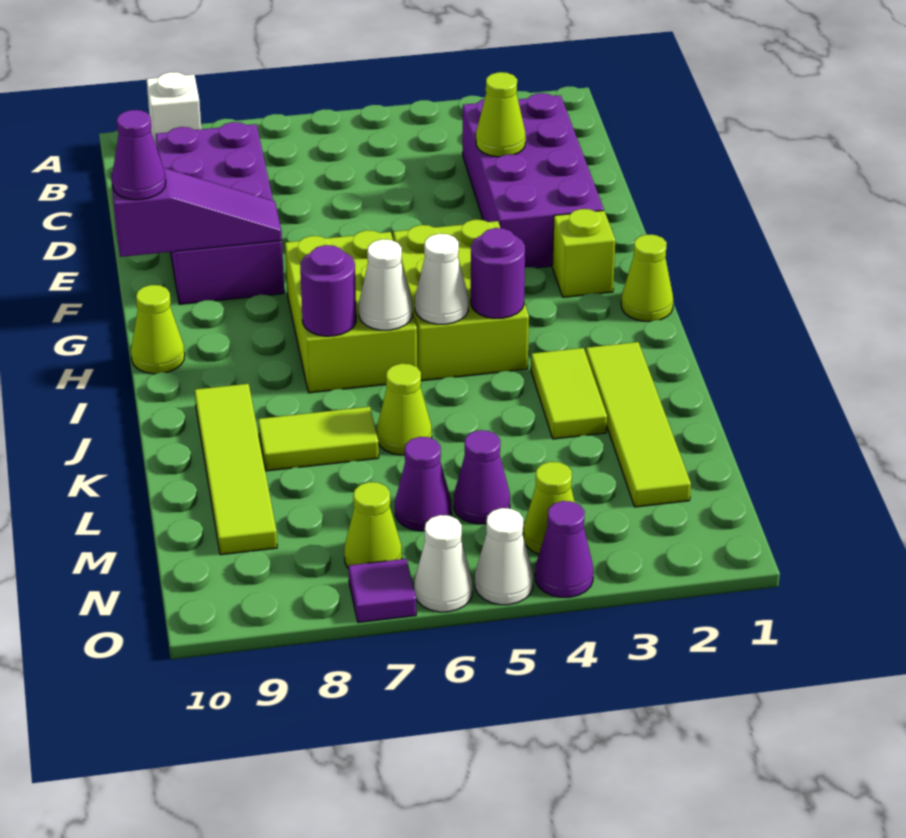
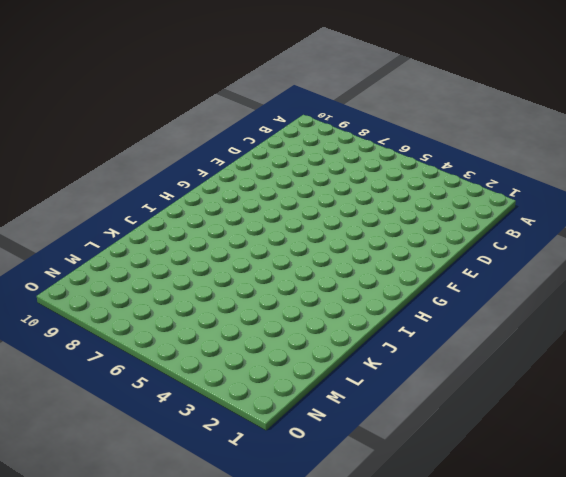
none -> white 1x1 brick [147,72,201,147]
none -> purple 2x4 brick [463,93,604,268]
none -> purple 2x4 brick [156,122,284,304]

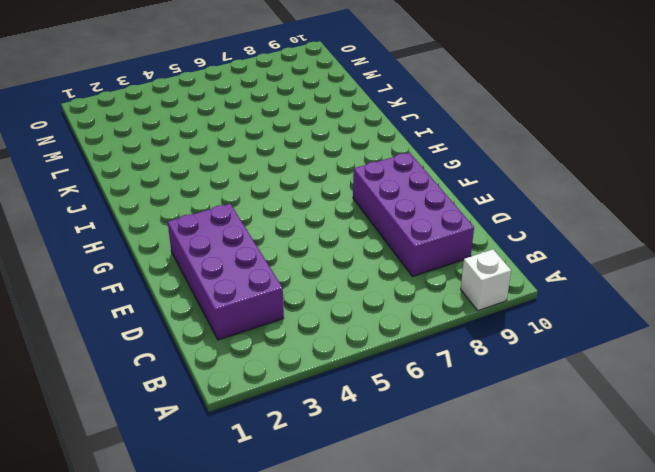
none -> lime 1x1 brick [552,209,615,297]
none -> lime 2x3 brick [393,220,529,381]
none -> lime 2x3 brick [285,230,417,393]

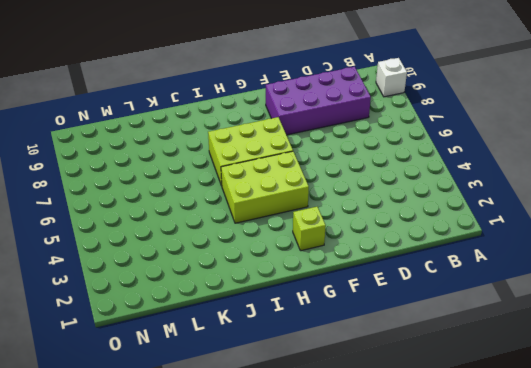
none -> purple 2x4 brick [463,93,604,268]
none -> lime 1x1 cone [621,234,673,321]
none -> lime 1x1 cone [131,285,185,374]

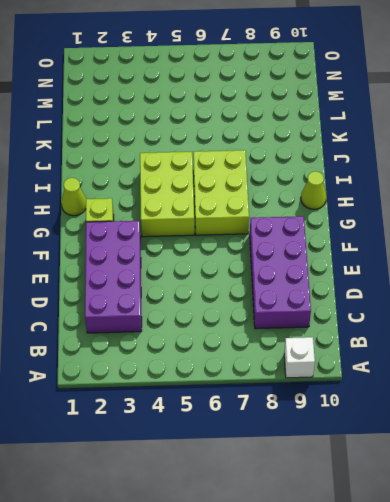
none -> lime 1x4 tile [586,342,691,507]
none -> lime 1x2 tile [531,348,607,439]
none -> lime 1x4 tile [195,384,277,555]

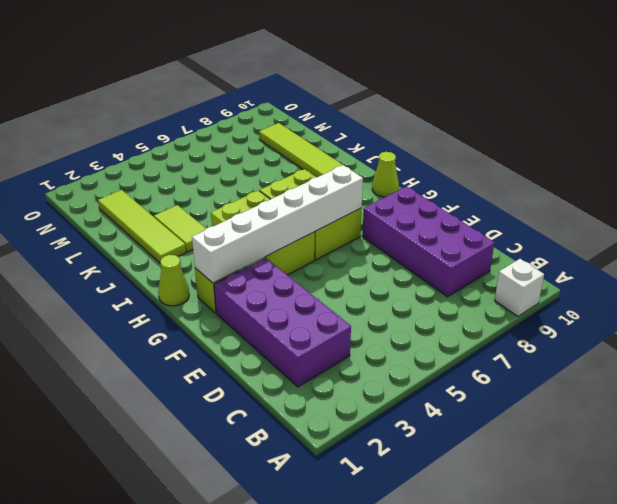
white 1x6 brick [192,165,363,283] -> none
none -> lime 1x1 cone [377,364,432,455]
none -> lime 1x2 tile [258,407,379,471]
none -> purple 1x1 cone [454,430,510,524]

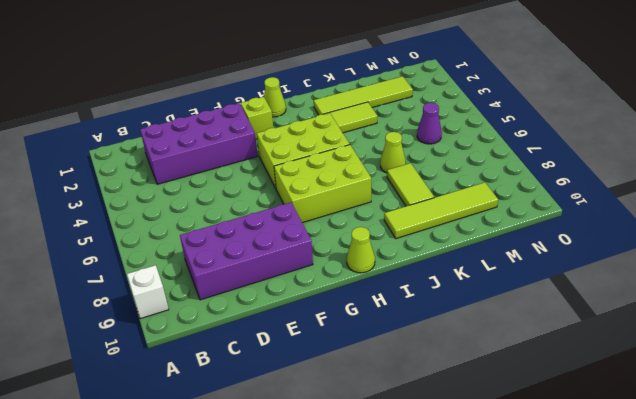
none -> purple 1x1 cone [395,437,451,531]
none -> lime 1x1 cone [523,462,575,554]
none -> lime 1x1 cone [344,482,402,569]

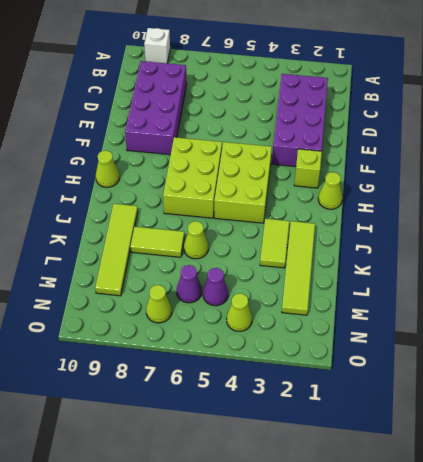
none -> purple 1x1 cone [535,501,593,597]
none -> white 1x1 cone [475,508,533,605]
none -> white 1x1 cone [414,515,472,612]

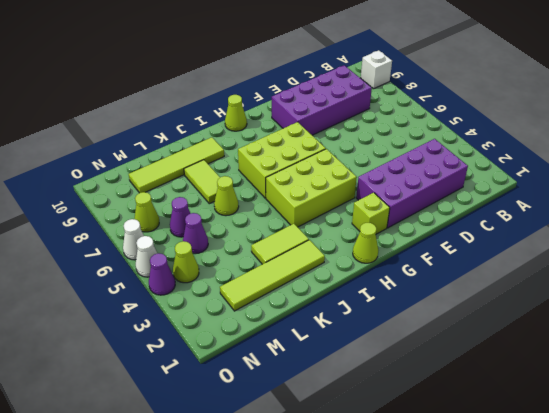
none -> purple 1x1 tile [349,559,416,623]
none -> lime 1x1 cone [476,72,526,157]
none -> purple 1x3 slope [111,168,282,257]

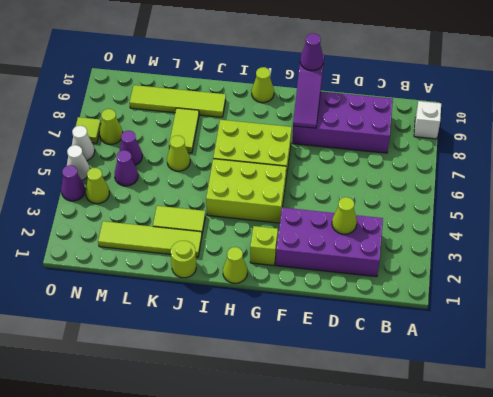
lime 1x1 round brick [171,241,196,278] -> none
lime 1x1 tile [76,117,101,143] -> purple 1x1 tile [349,559,416,623]
none -> purple 1x1 round brick [471,228,525,318]
none -> white 1x1 cone [415,234,468,324]
none -> white 1x1 cone [359,239,412,330]

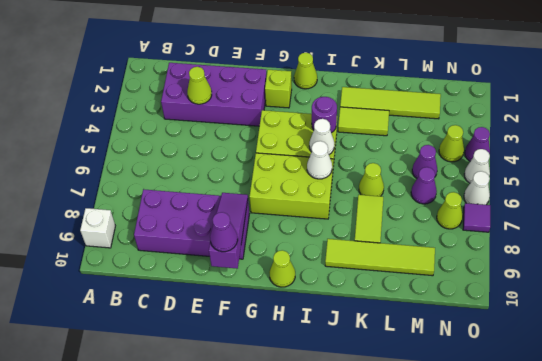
none -> purple 1x1 round brick [300,245,356,336]

